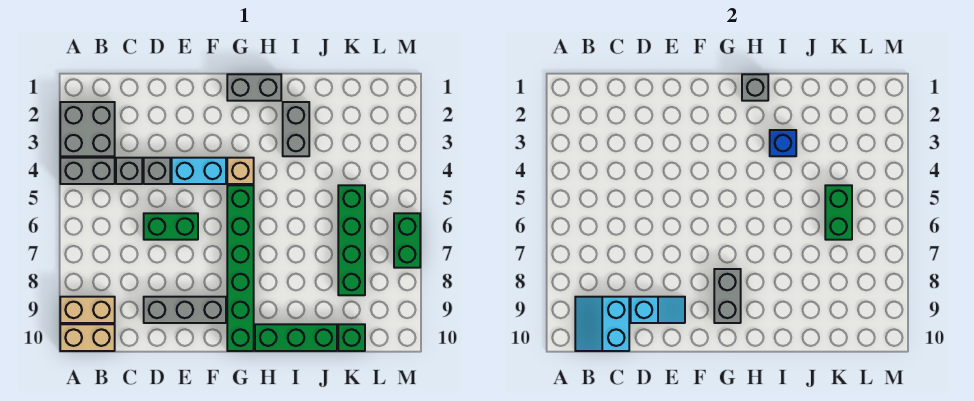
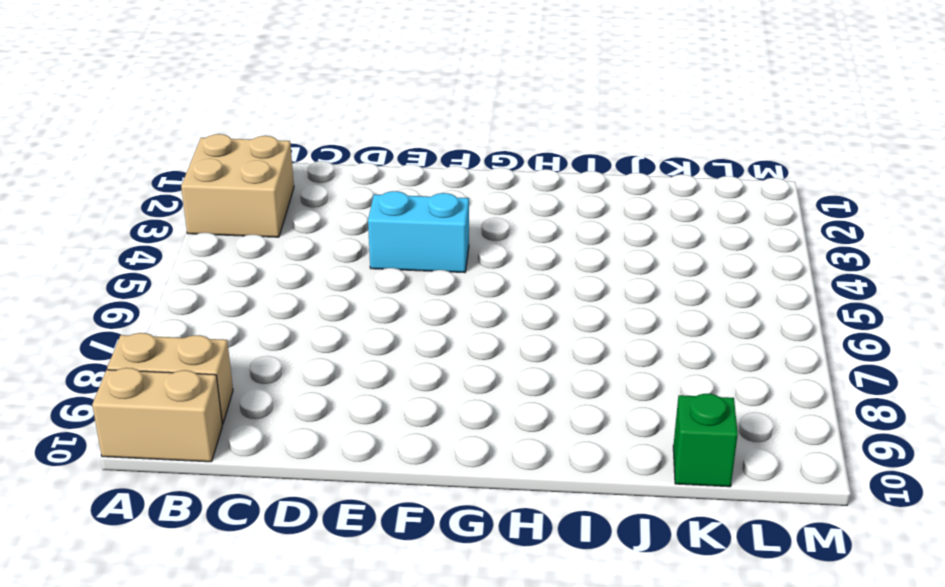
tan 2x2 brick [181,134,294,237] -> grey 2x2 brick [60,102,115,156]
none -> grey 1x2 brick [60,158,115,184]
none -> grey 1x1 brick [116,158,142,184]
none -> grey 1x1 brick [144,158,170,184]

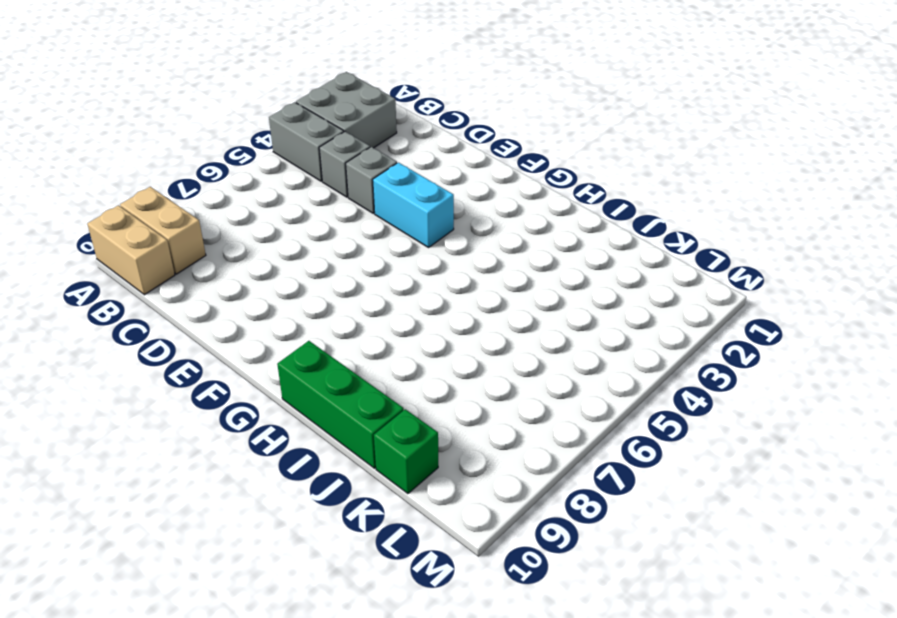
none -> green 1x2 brick [144,213,198,240]
none -> grey 1x3 brick [144,297,226,323]
none -> grey 1x2 brick [227,74,281,101]

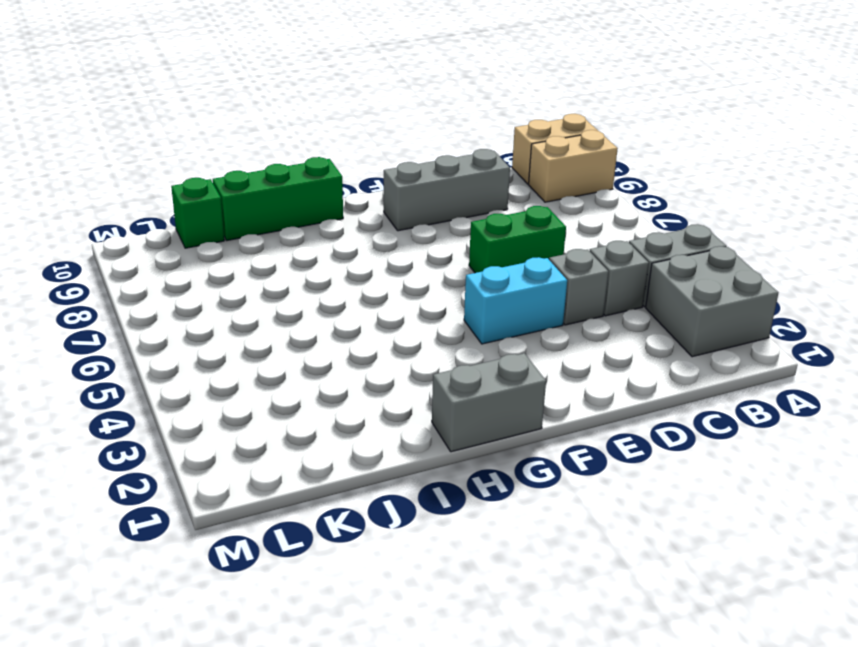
none -> tan 1x1 brick [227,158,254,184]
none -> green 1x6 brick [227,185,254,351]
none -> grey 1x2 brick [283,102,309,156]

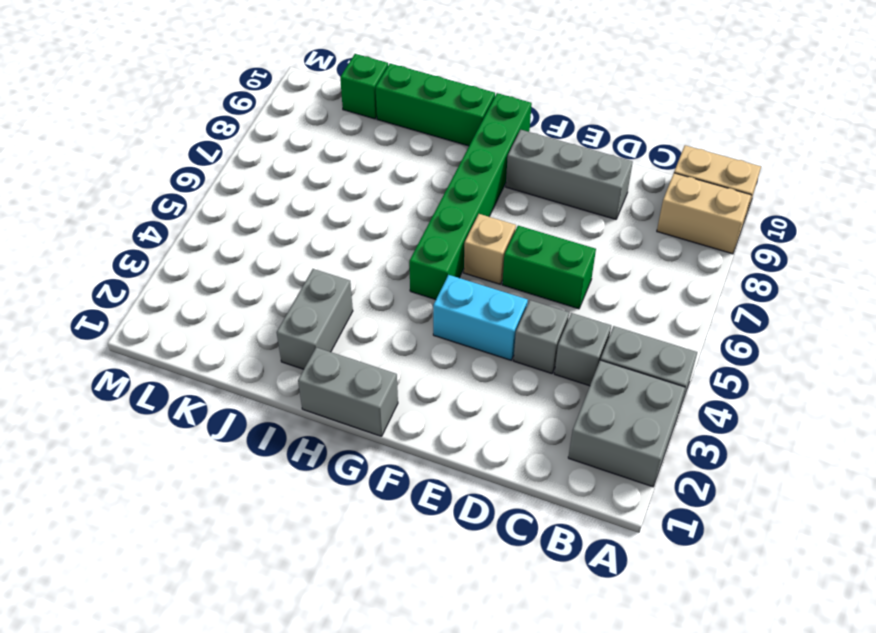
tan 1x1 brick [464,214,516,284] -> tan 1x1 brick moved to [227,158,254,184]
none -> green 1x4 brick [338,185,365,295]
none -> green 1x2 brick [394,213,420,268]
none -> cyan 2x2 slope [575,297,629,351]

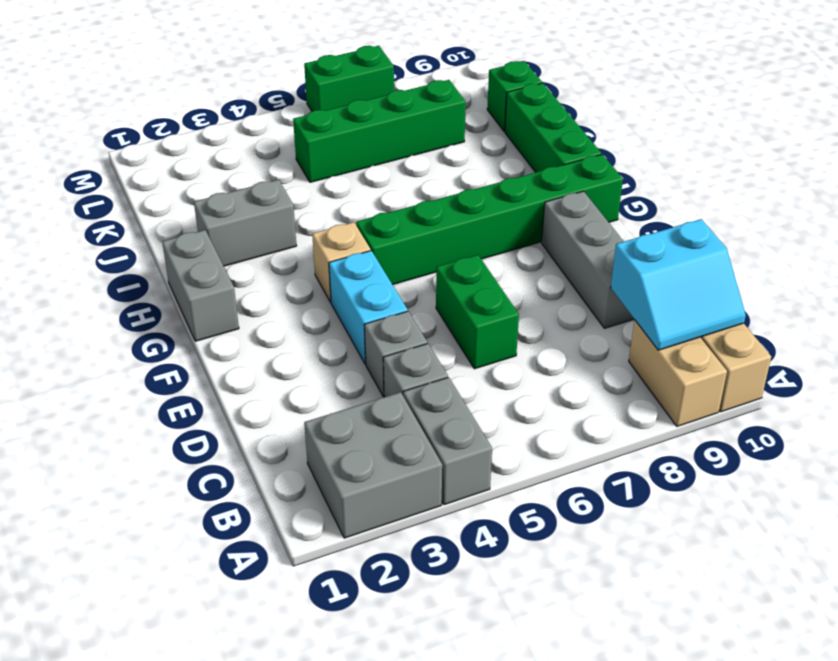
none -> cyan 1x2 slope [631,297,685,323]
none -> grey 1x2 brick [714,269,741,323]
none -> grey 1x1 brick [742,74,768,101]

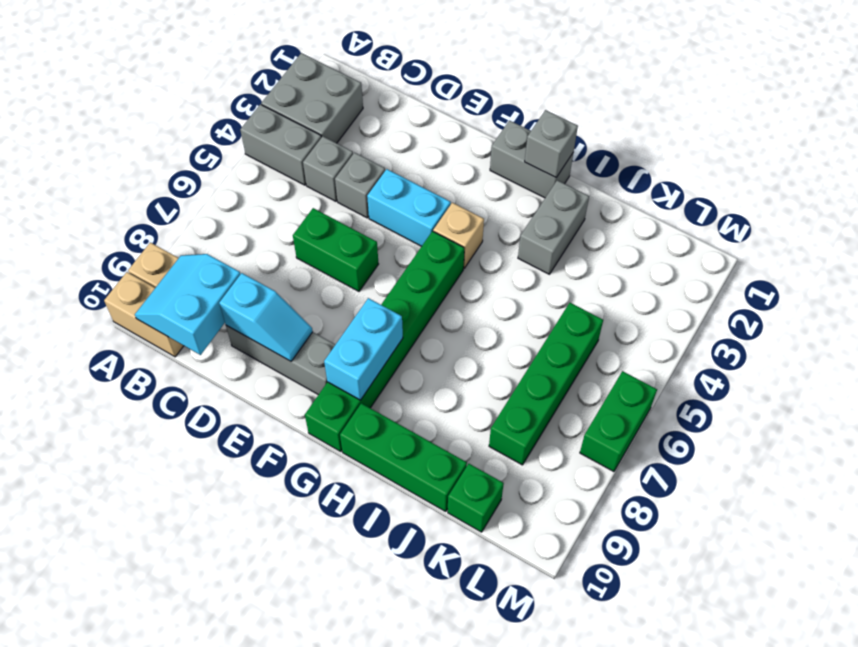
cyan 1x2 brick [324,298,403,400] -> grey 1x2 brick [714,269,741,323]
none -> blue 1x1 brick [770,130,796,156]
none -> green 1x2 brick [825,185,852,240]

